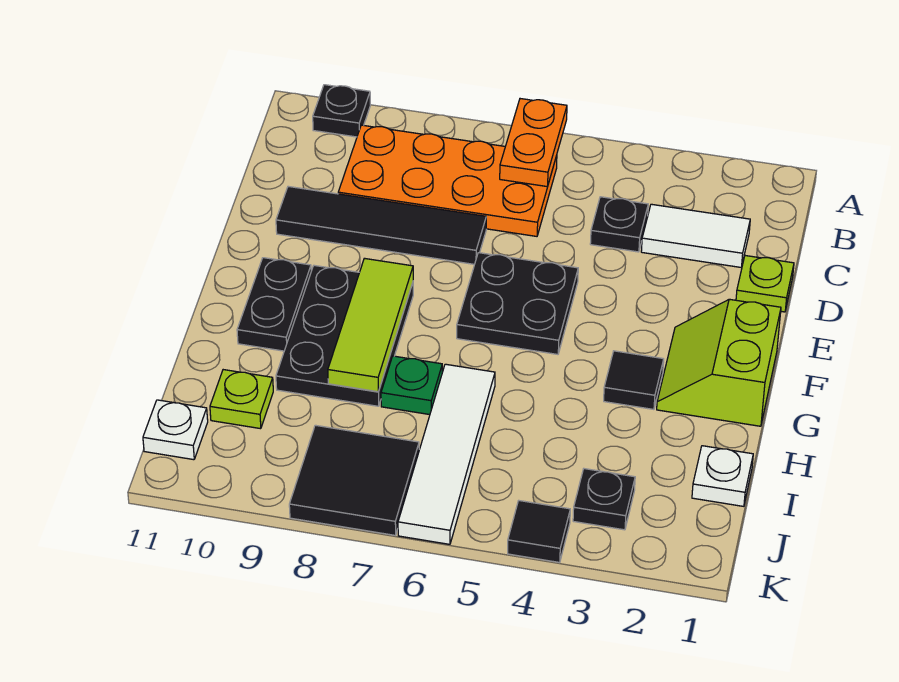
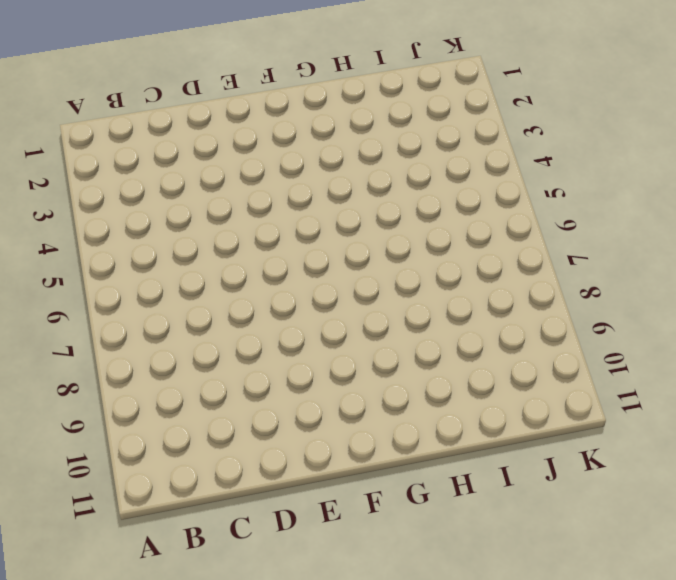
none -> black 1x1 plate [313,85,370,137]
none -> orange 2x4 plate [338,125,557,236]
none -> white 1x2 tile [641,204,750,267]

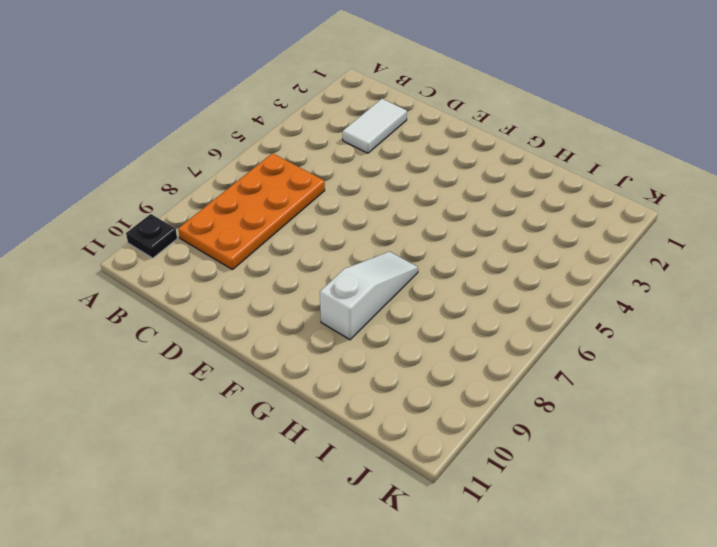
white 1x3 slope [320,252,418,340] -> black 2x3 plate [276,265,413,406]
none -> black 1x1 plate [590,197,648,252]
none -> lime 1x1 plate [736,256,794,312]
none -> black 1x4 tile [276,186,486,264]

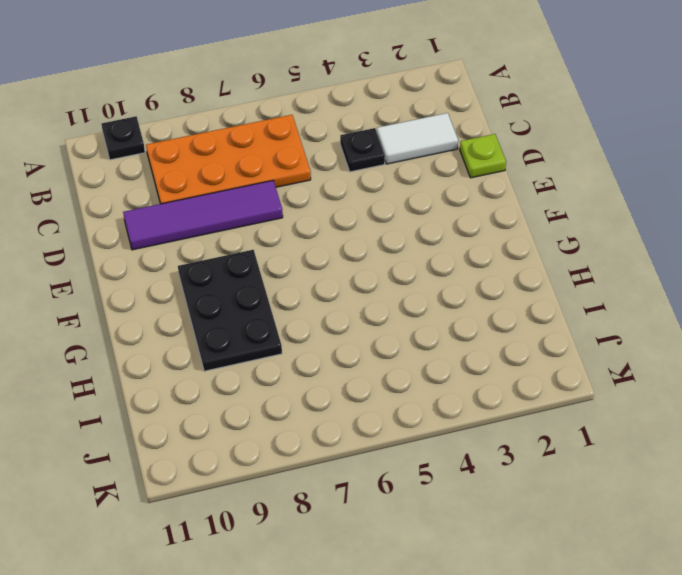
purple 1x4 tile [123,180,283,250] -> black 1x4 tile [276,186,486,264]
none -> black 2x2 plate [457,253,578,354]
none -> lime 2x2 slope [657,299,781,426]
none -> black 1x2 plate [237,258,311,351]

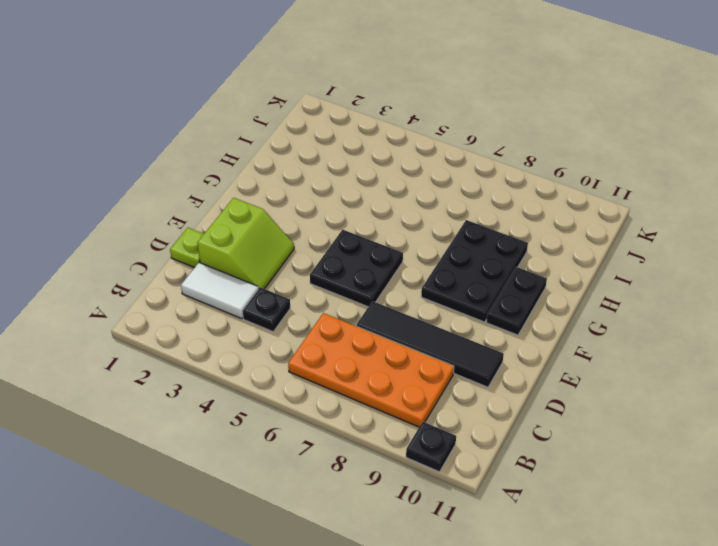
lime 2x2 slope [197,198,294,289] -> lime 2x2 slope moved to [657,299,781,426]
none -> black 1x1 tile [604,351,664,409]
none -> white 1x4 tile [398,364,495,544]
none -> green 1x1 plate [381,356,442,415]

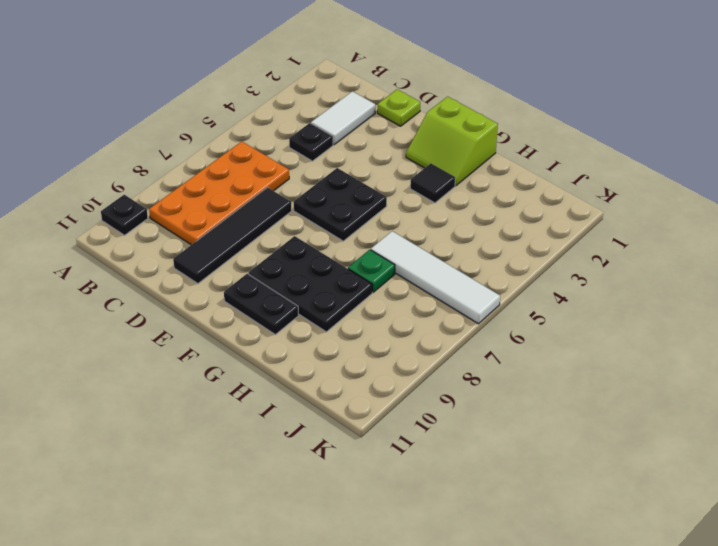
none -> white 1x1 plate [692,446,753,506]
none -> lime 1x1 plate [210,370,273,429]
none -> black 1x1 plate [573,469,635,530]

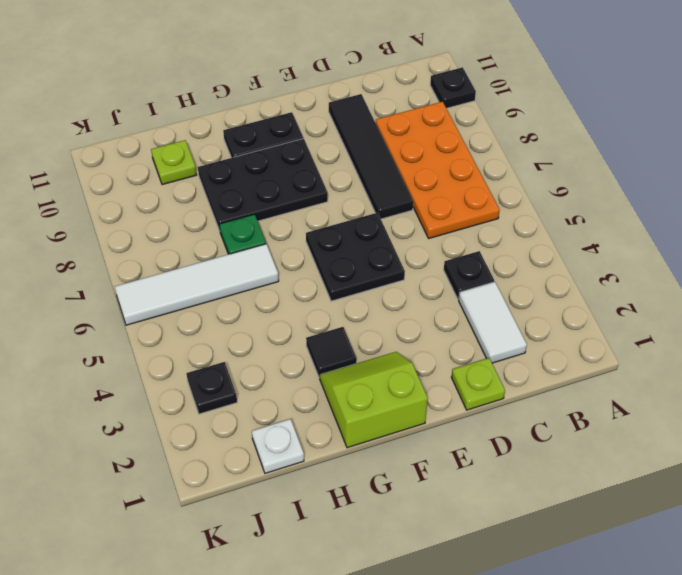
none -> black 2x2 tile [289,425,419,535]
none -> white 1x1 plate [143,400,208,460]
none -> black 1x1 tile [508,501,570,563]

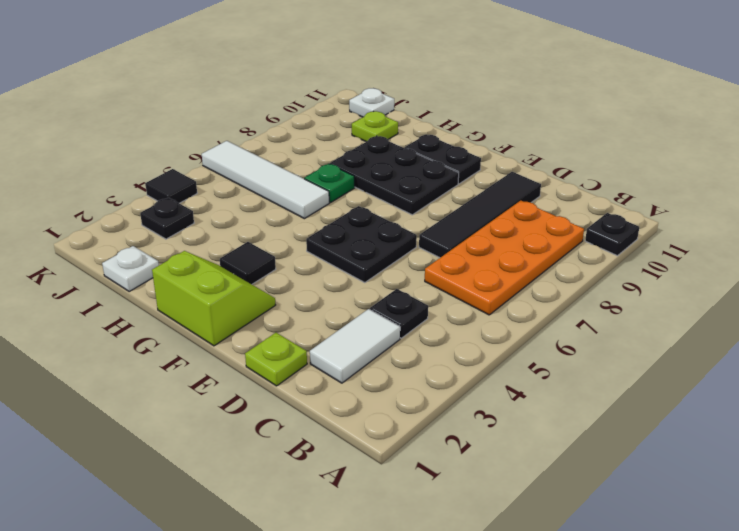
none -> black 2x2 tile [289,425,419,535]
none -> orange 1x2 plate [500,99,567,187]
none -> lime 1x3 tile [328,258,413,392]

